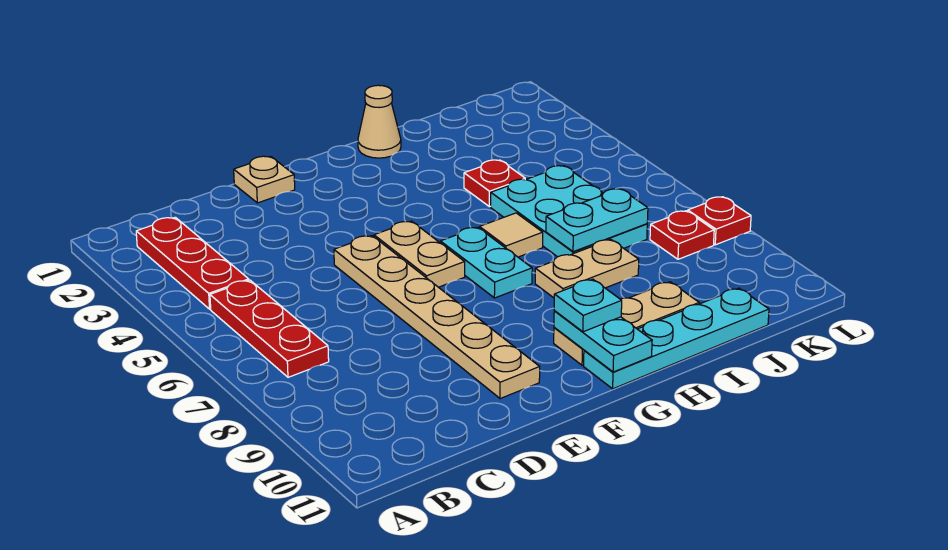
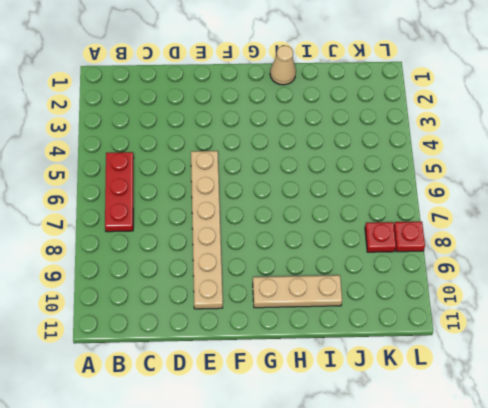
none -> red 1x3 plate [136,217,249,309]
none -> tan 1x1 plate [234,156,295,203]
none -> tan 1x2 plate [374,221,465,287]

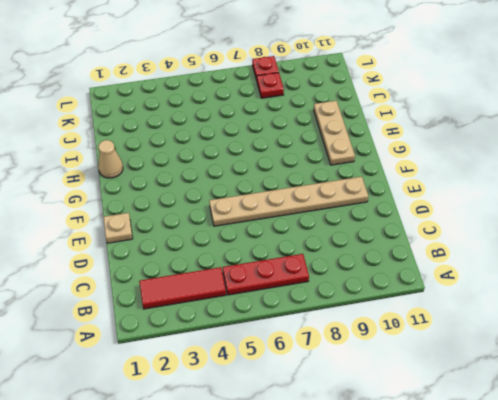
red 1x3 tile [139,267,226,309] -> red 1x3 plate [136,217,249,309]
none -> tan 1x2 plate [374,221,465,287]
none -> cyan 1x2 plate [440,227,532,298]
none -> cyan 1x4 plate [584,288,769,389]

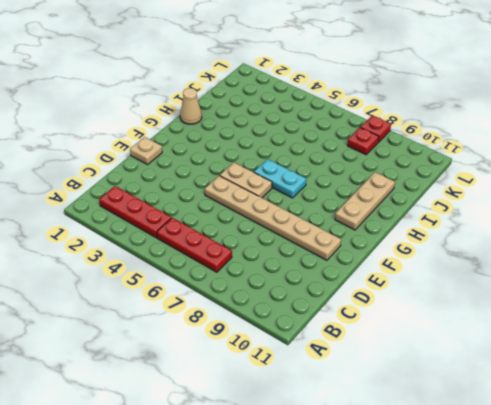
none -> cyan 1x4 plate [584,288,769,389]
none -> tan 1x1 tile [480,213,543,257]
none -> tan 1x2 plate [535,240,639,298]

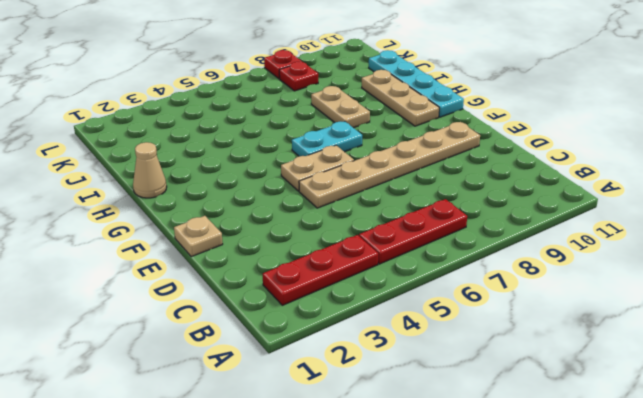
none -> tan 1x1 tile [480,213,543,257]
none -> red 1x1 plate [464,160,525,207]
none -> cyan 2x3 plate [491,166,647,257]

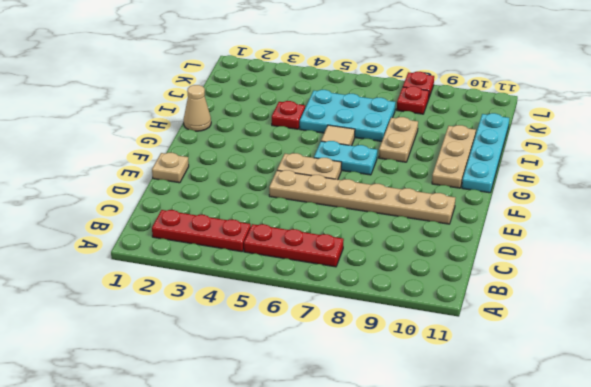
none -> cyan 1x2 plate [554,311,652,372]
none -> cyan 1x2 plate [546,189,648,252]
none -> cyan 1x1 plate [554,279,622,332]

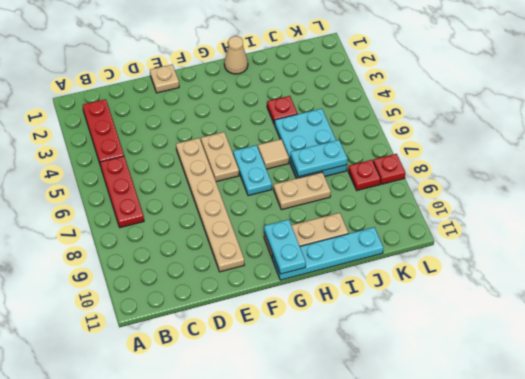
none -> cyan 1x1 plate [554,279,622,332]

